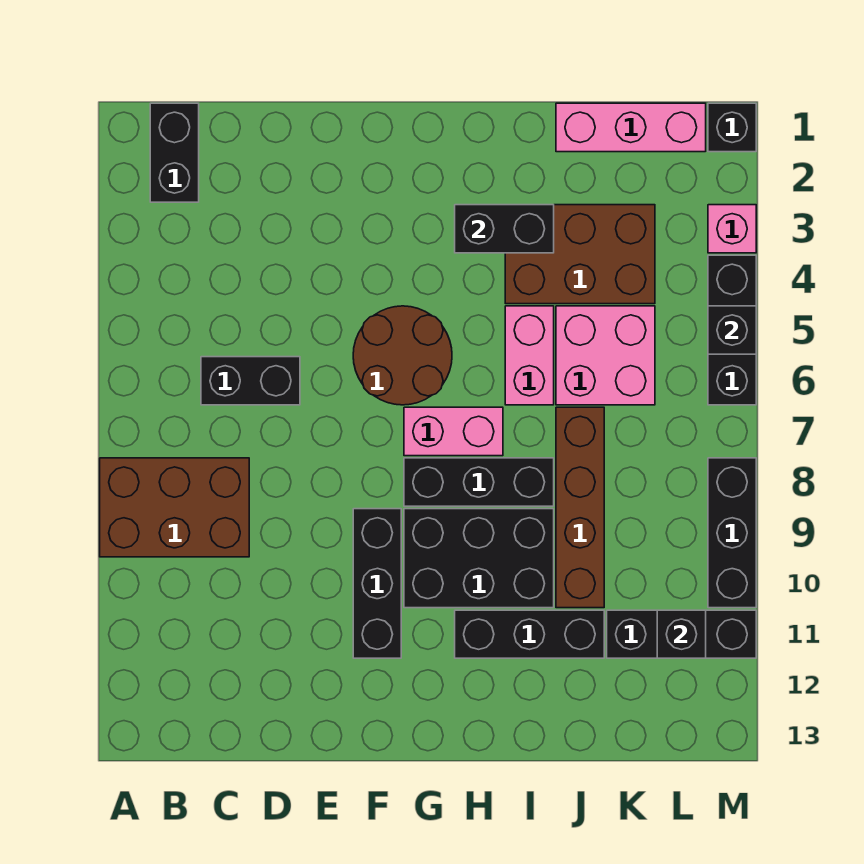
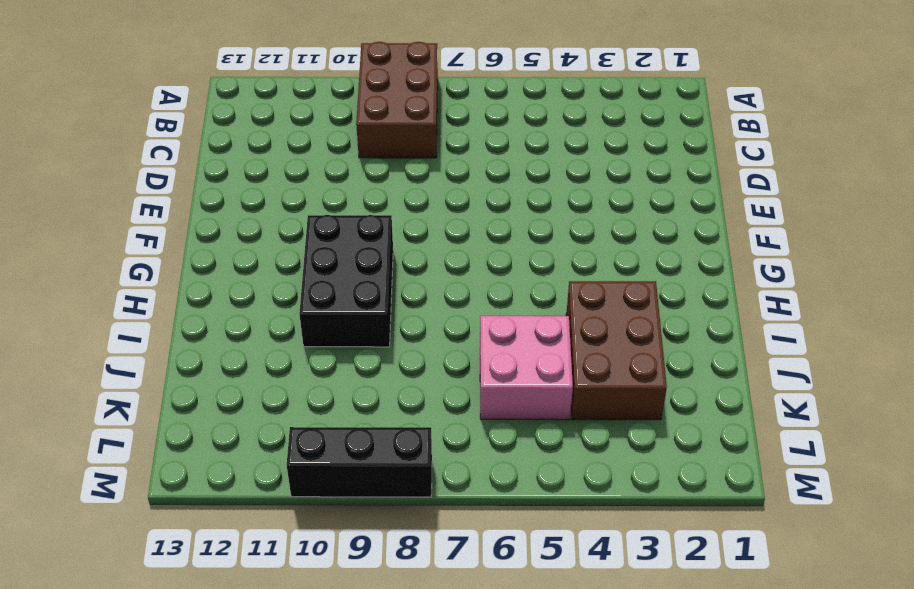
none -> black 1x2 brick [150,103,199,202]
none -> black 1x2 brick [201,357,300,405]
none -> brown 2x2 round brick [353,306,452,405]

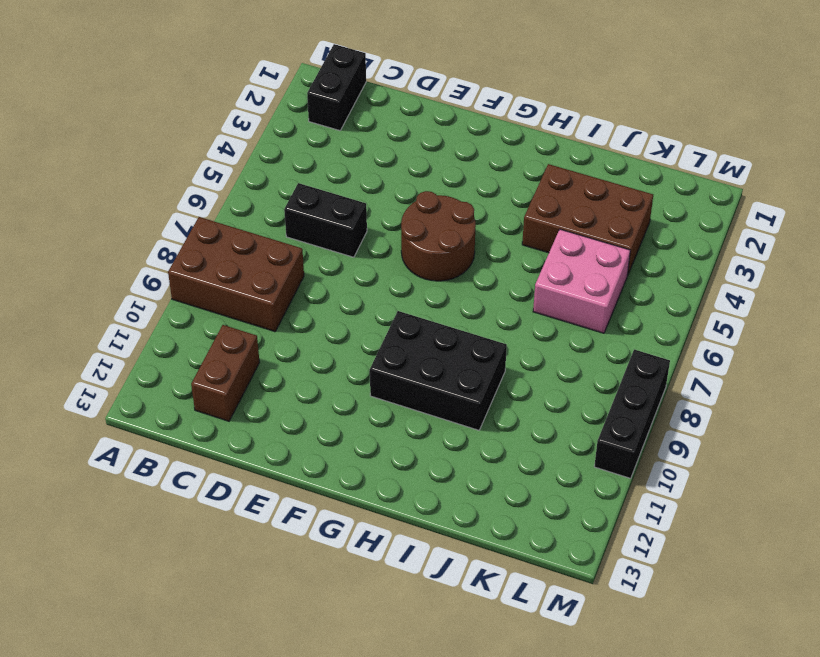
brown 1x2 brick [191,325,260,421] -> none
none -> black 1x3 brick [353,509,401,658]
none -> pink 1x2 brick [404,407,503,456]
none -> black 1x3 brick [404,458,554,506]

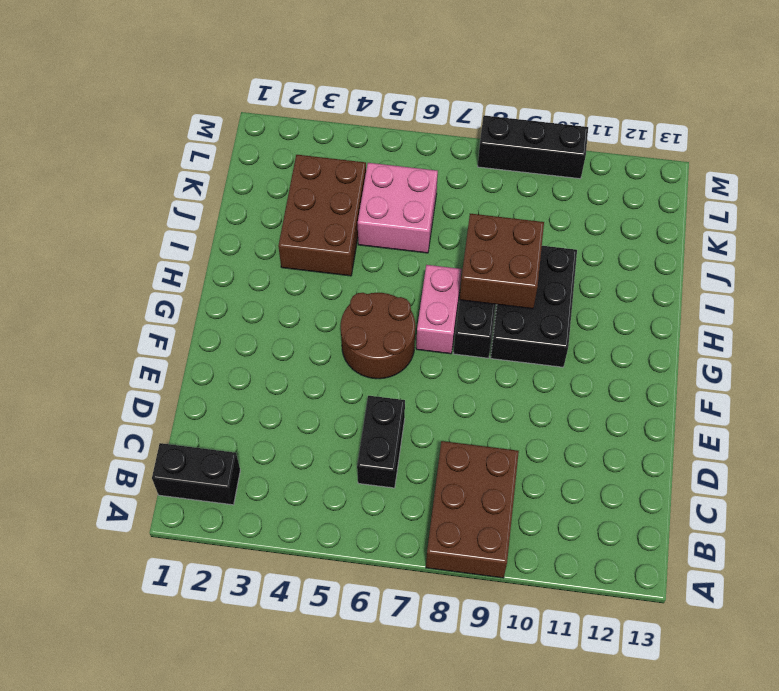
brown 2x2 brick [460,214,544,309] -> none
none -> black 1x3 brick [353,509,401,658]
none -> black 1x3 brick [455,610,604,658]
none -> pink 1x2 brick [505,306,554,405]

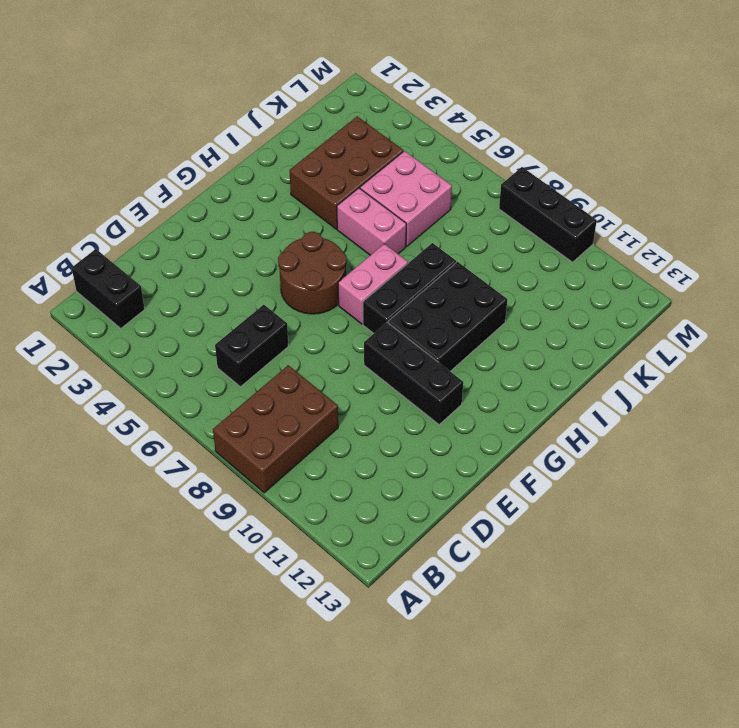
none -> black 1x3 brick [455,610,604,658]
none -> pink 1x3 brick [556,103,706,152]
none -> brown 1x4 brick [556,407,604,608]

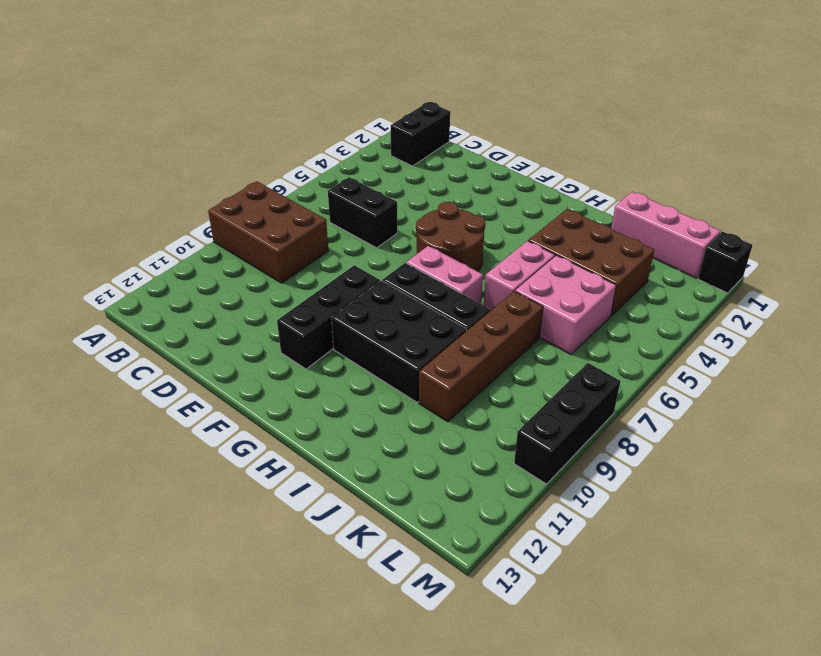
none -> black 1x3 brick [455,610,604,658]
none -> black 1x3 brick [607,610,756,658]
none -> pink 1x1 brick [708,205,756,253]

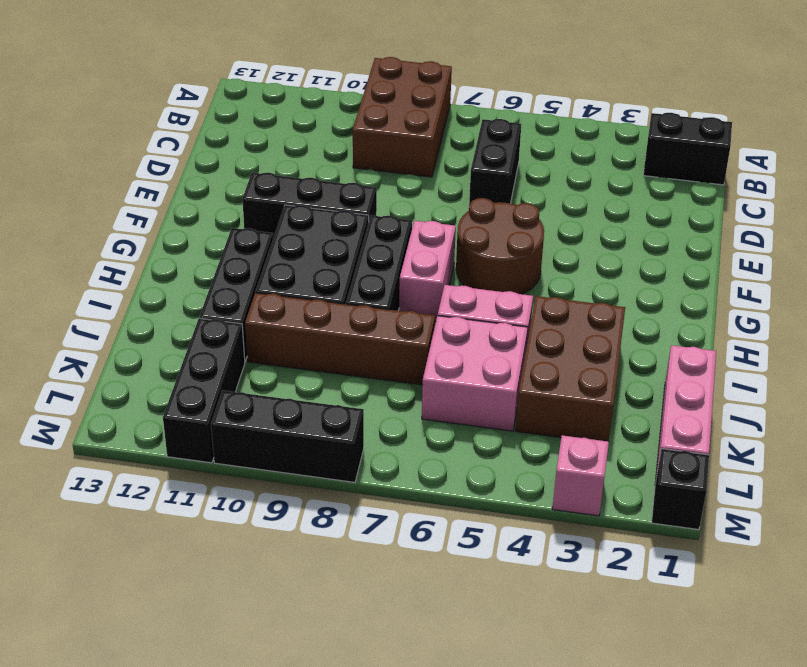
none -> black 1x3 brick [708,255,756,405]
none -> black 1x2 brick [455,205,554,253]
none -> black 1x1 brick [657,610,706,658]

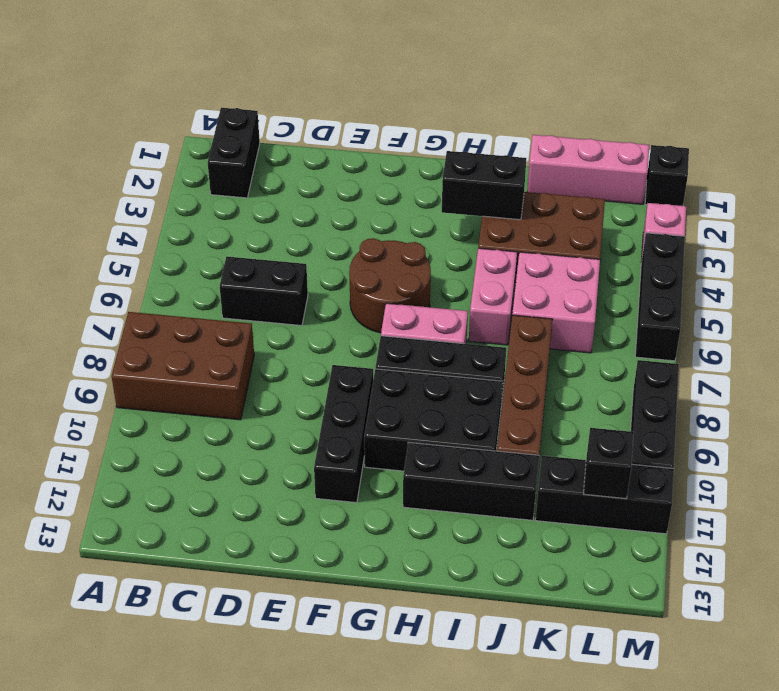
none -> black 1x1 brick [708,306,756,354]

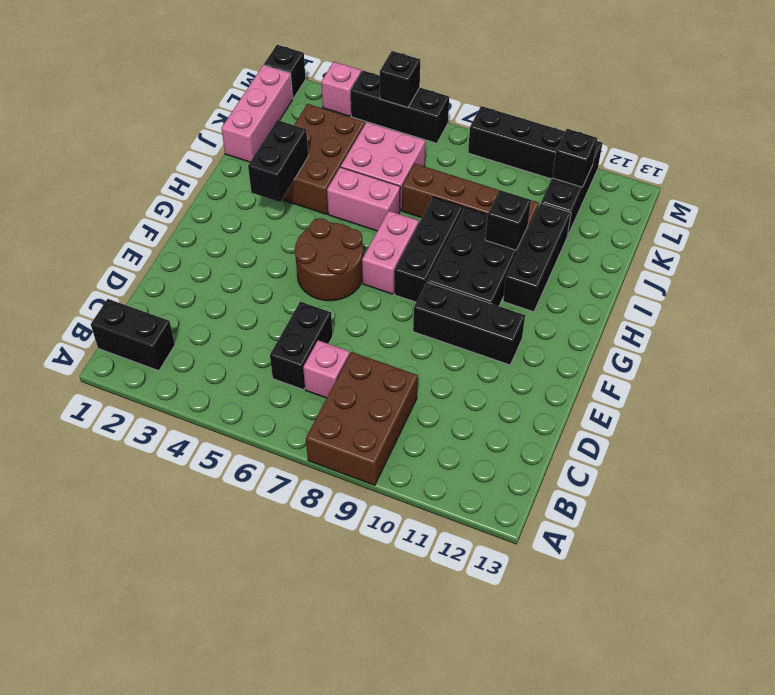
pink 1x1 brick [303,340,350,398] -> none
black 1x1 brick [485,190,531,250] -> none

